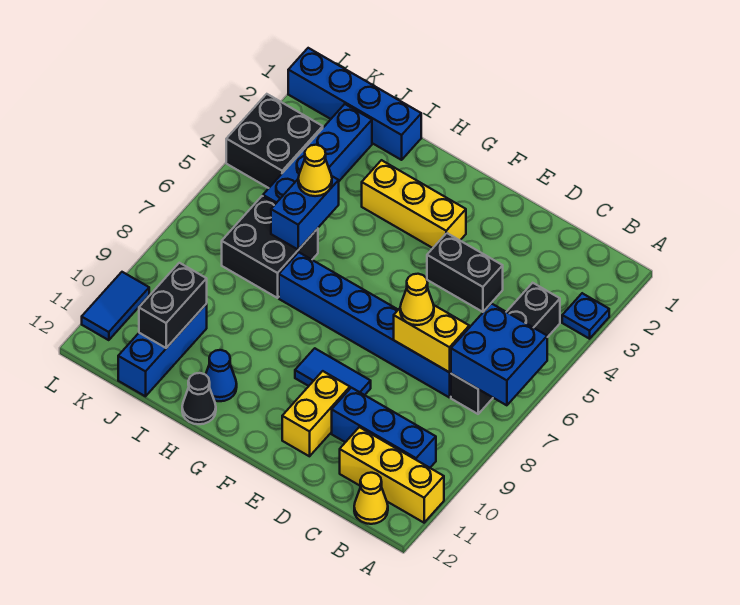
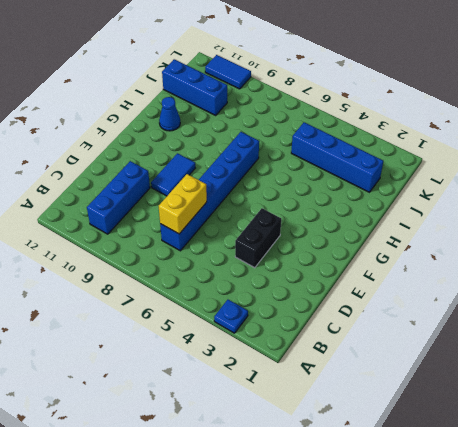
none -> yellow 1x3 brick [340,427,444,523]
none -> black 1x4 brick [451,283,560,414]
none -> yellow 1x1 cone [354,473,388,524]

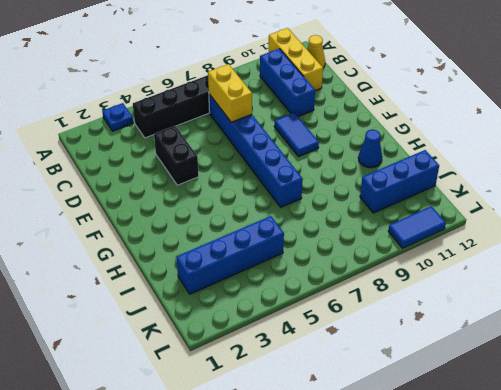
none -> yellow 1x2 brick [282,371,350,456]
none -> yellow 1x3 brick [362,160,466,248]
none -> black 1x1 cone [182,373,216,424]

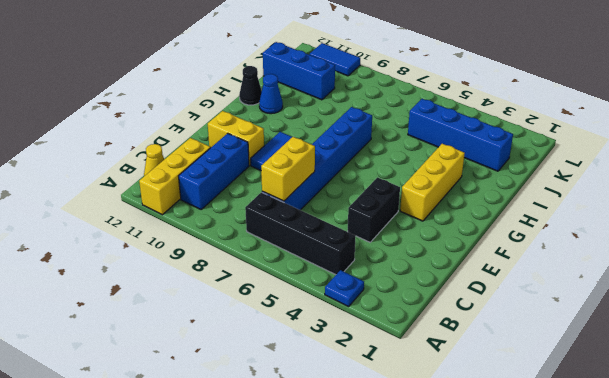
none -> blue 1x4 brick [288,48,421,160]
none -> black 2x2 brick [222,196,318,298]
none -> black 2x2 brick [226,94,323,188]

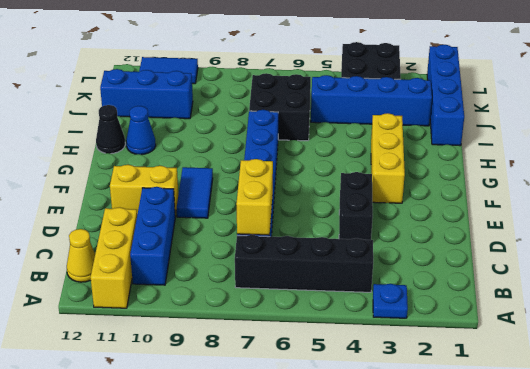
none -> blue 2x2 brick [451,303,547,405]
none -> blue 1x2 brick [271,176,339,250]
none -> black 1x2 brick [139,263,207,348]

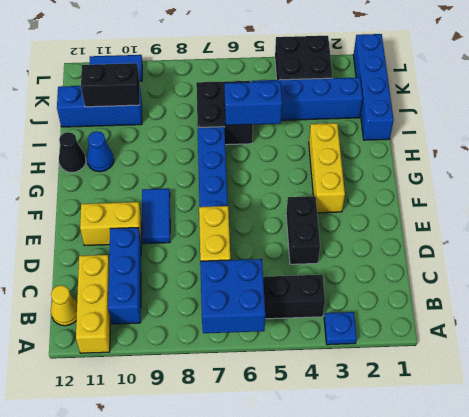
none -> yellow 1x1 cone [400,274,434,325]
none -> yellow 1x1 cone [298,145,332,196]

